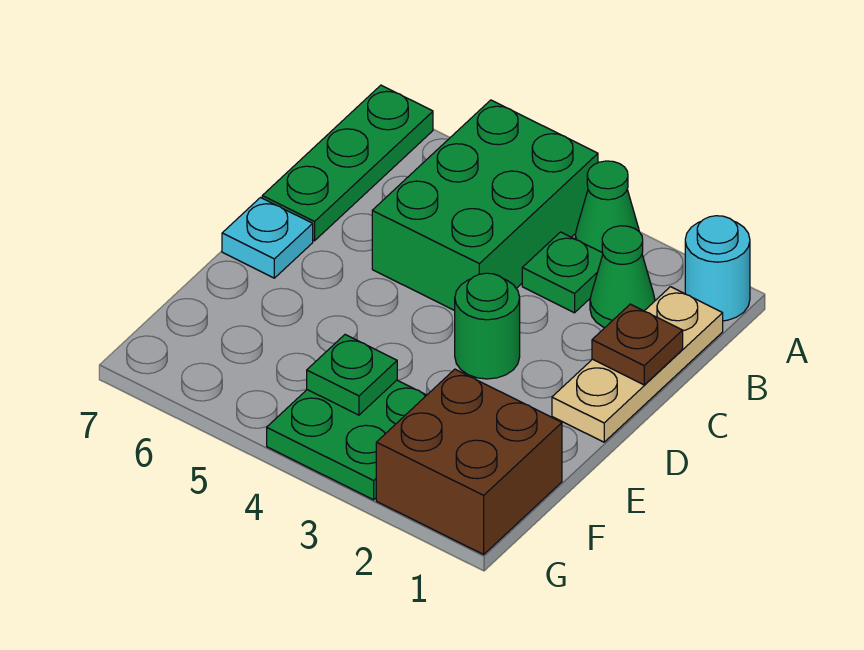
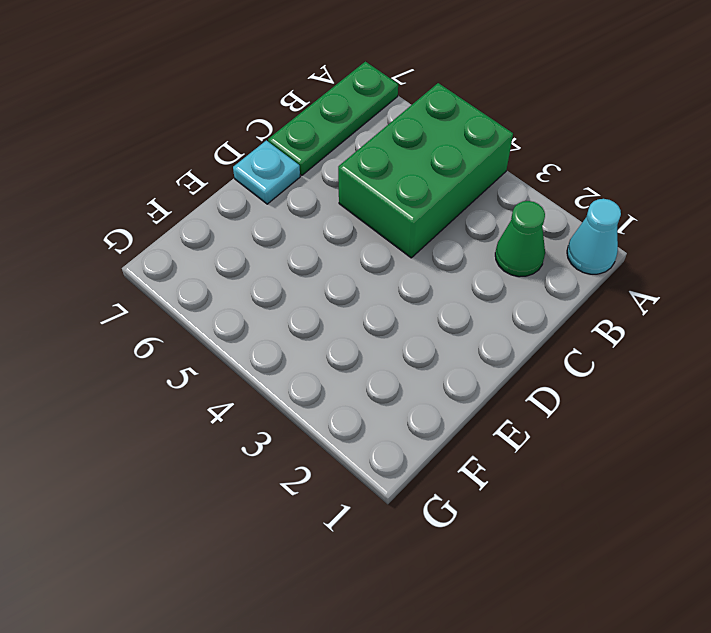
cyan 1x1 cone [567,199,621,274] -> cyan 1x1 round brick [685,216,750,321]
none -> green 1x1 cone [575,161,639,252]
none -> tan 1x3 plate [552,287,723,442]
none -> green 1x1 plate [522,232,603,313]

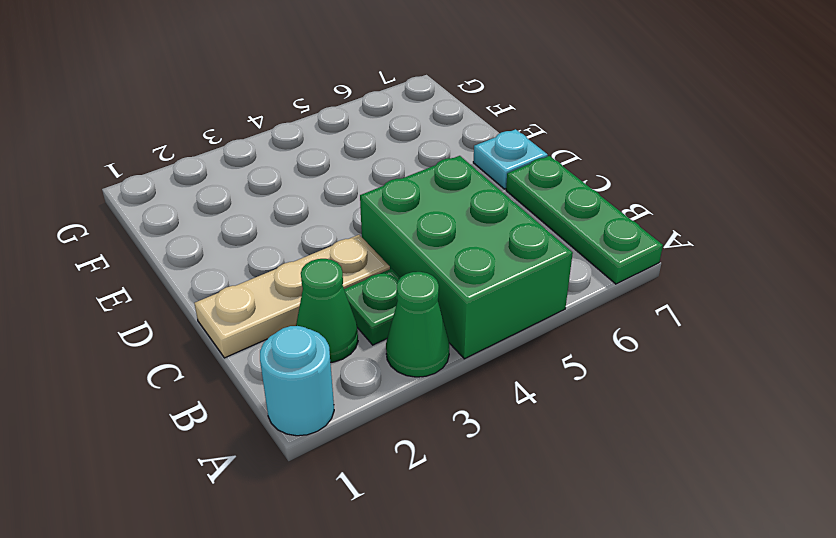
tan 1x3 plate [194,235,390,358] -> tan 1x3 plate turned to [552,287,723,442]
none -> green 1x1 round brick [455,273,520,379]
none -> brown 2x2 brick [376,369,562,554]
none -> green 2x2 plate [267,380,426,500]

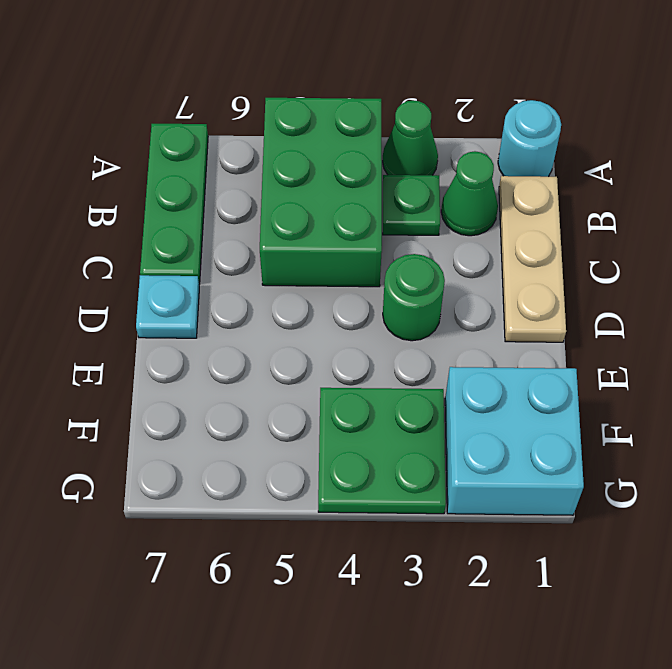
cyan 2x2 brick [445,367,584,515] -> brown 2x2 brick [376,369,562,554]
none -> brown 1x1 plate [592,304,683,385]
none -> green 1x1 plate [307,335,397,415]

